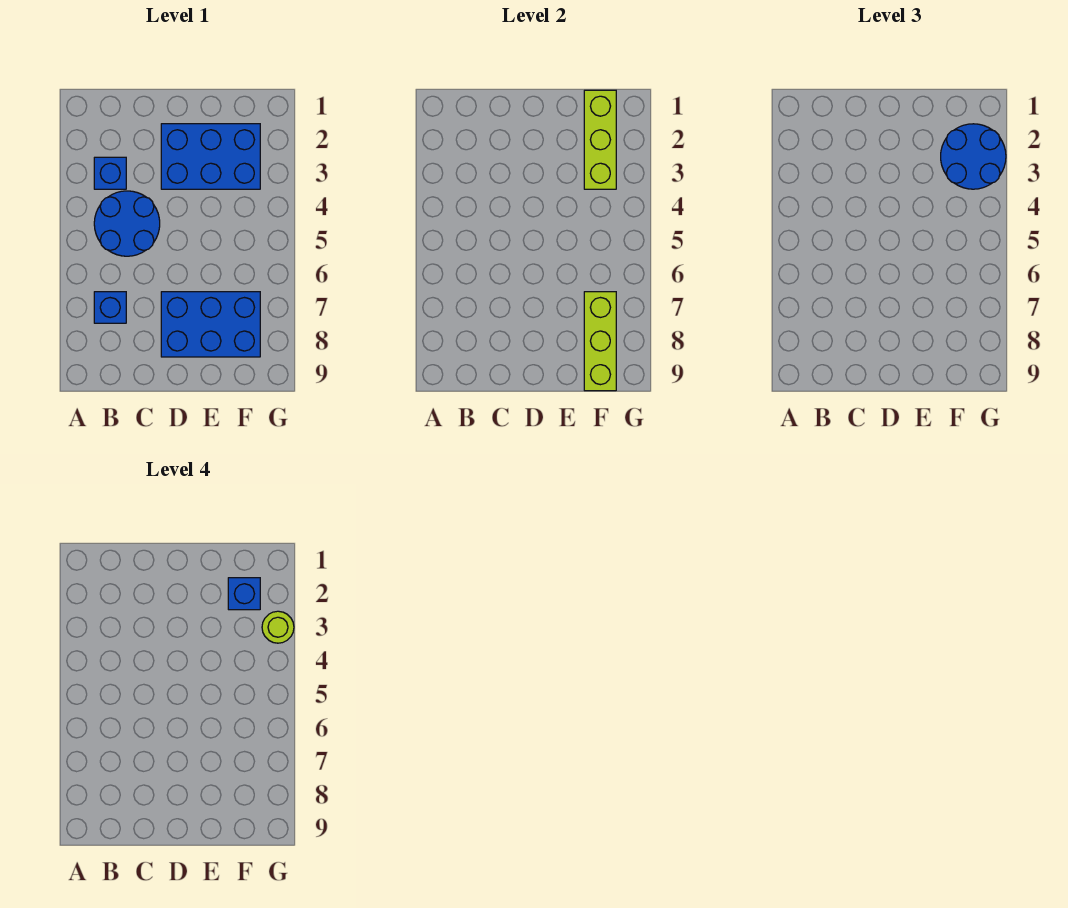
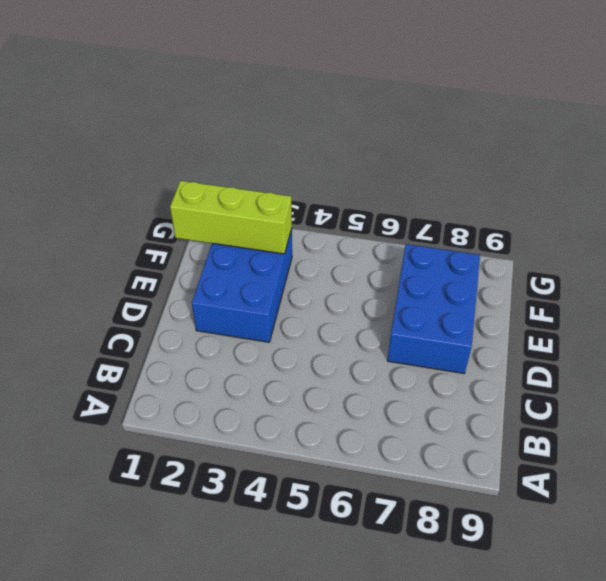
none -> blue 1x1 brick [94,157,126,189]
none -> blue 2x2 round brick [94,191,160,256]

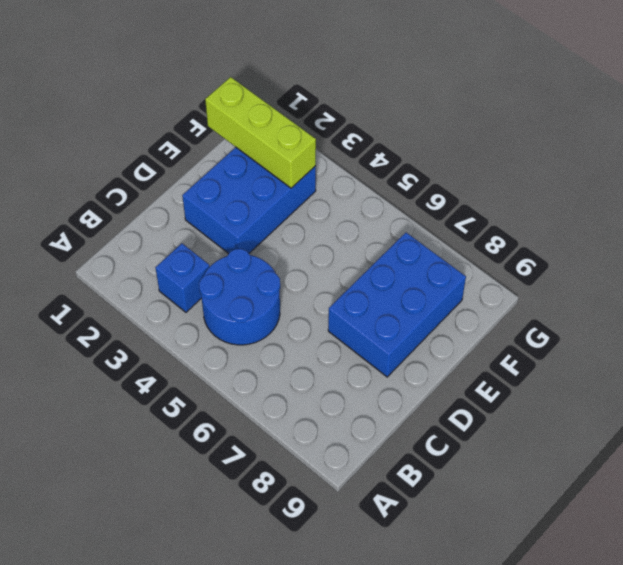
none -> blue 1x1 brick [94,292,126,323]
none -> lime 1x3 brick [584,292,616,391]

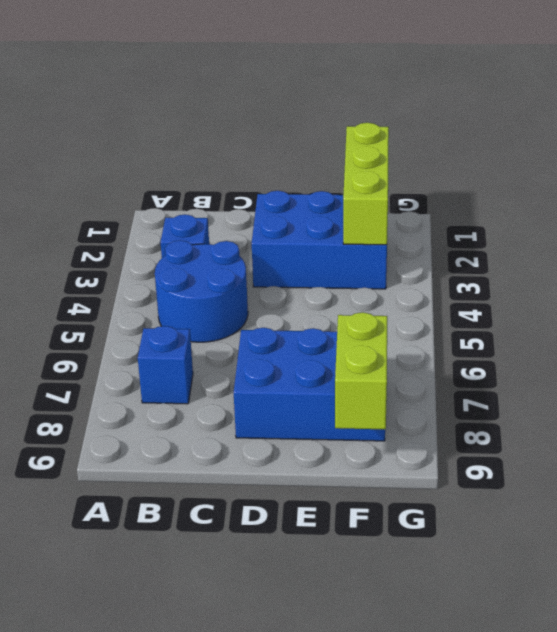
lime 1x2 brick [335,312,387,429] -> lime 1x3 brick [584,292,616,391]
none -> blue 2x2 round brick [941,124,1006,189]
none -> blue 1x1 brick [228,578,260,610]

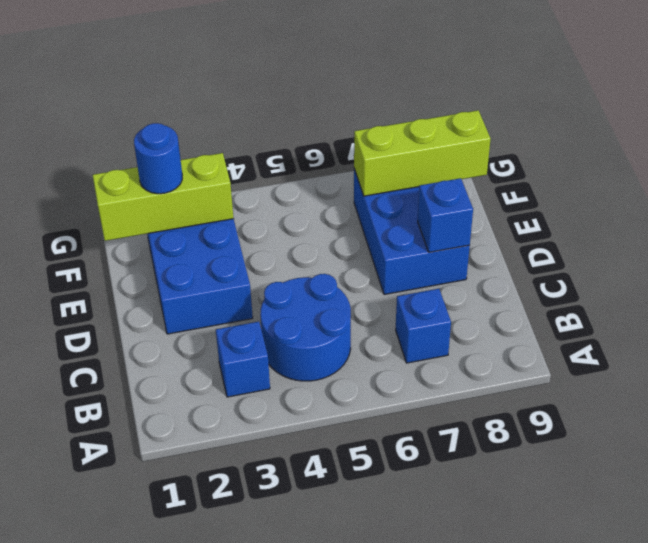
blue 1x1 brick [418,178,473,252] -> blue 1x1 brick moved to [228,578,260,610]
blue 1x1 round brick [134,123,182,194] -> blue 2x2 round brick [941,124,1006,189]
none -> lime 1x1 round brick [262,611,294,643]

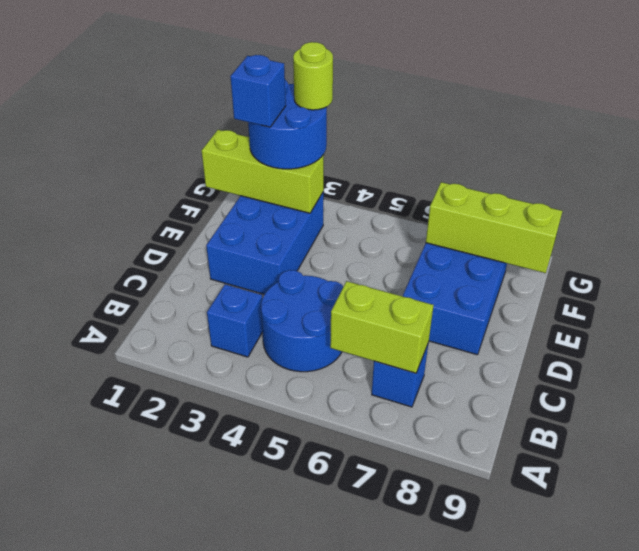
lime 1x2 brick [330,281,434,373] -> none

